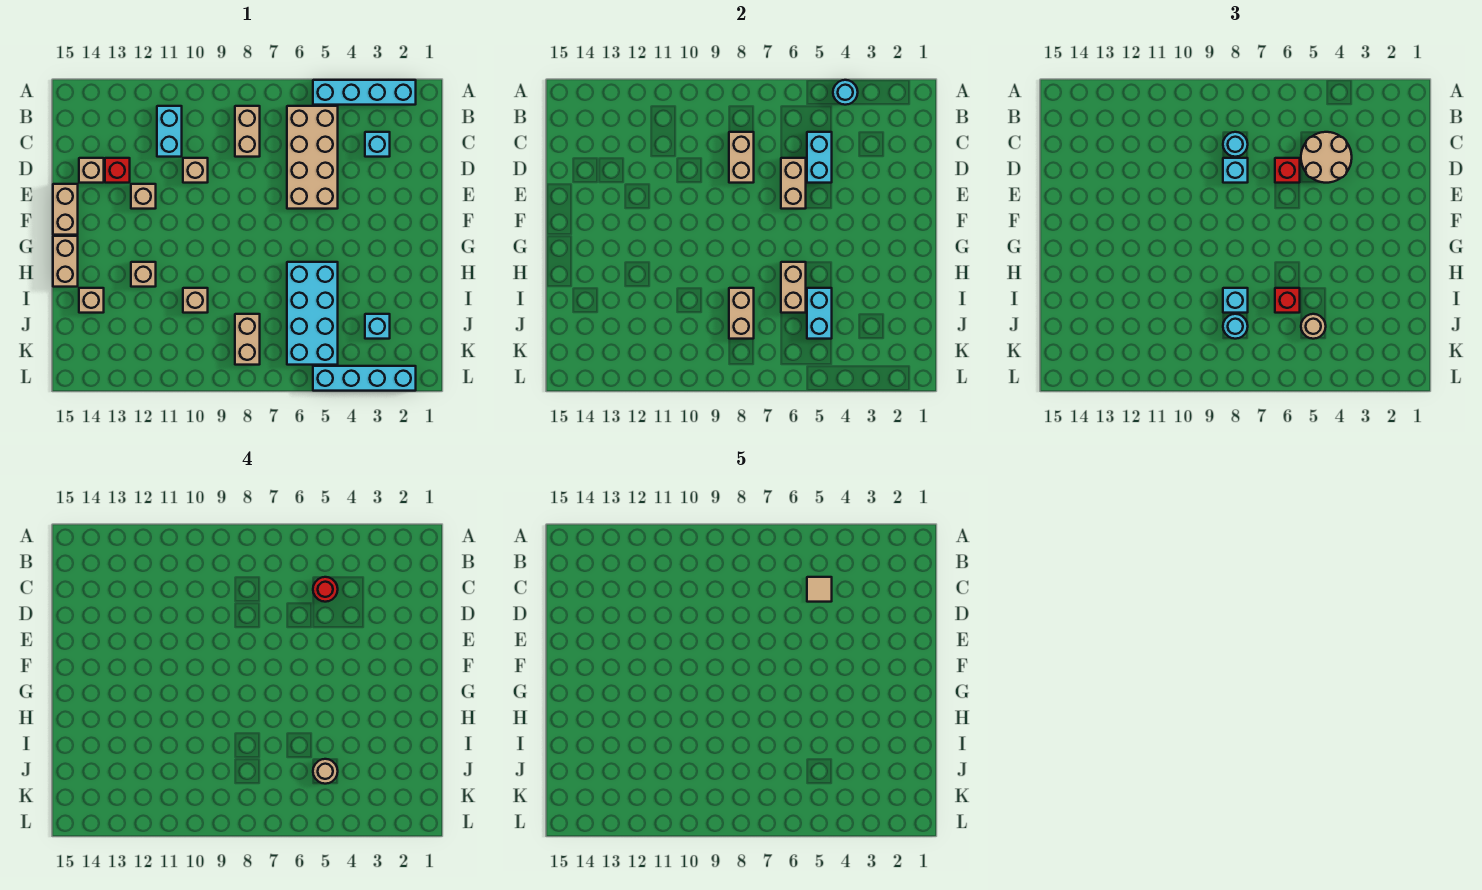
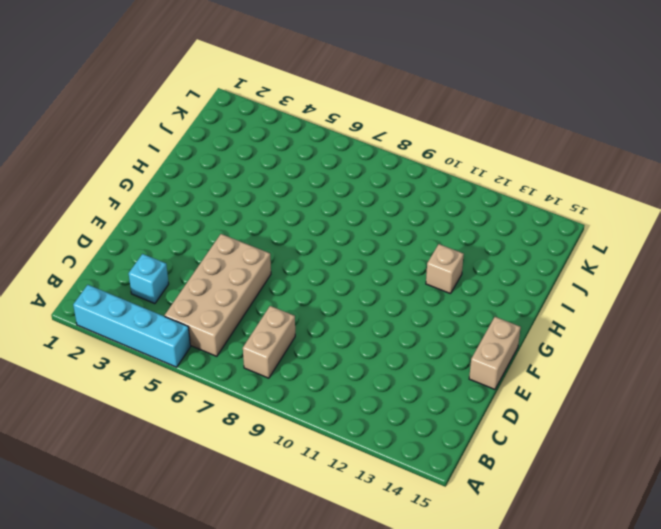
none -> cyan 1x2 brick [157,106,182,157]
none -> tan 1x1 brick [183,158,208,183]
none -> red 1x1 brick [105,158,130,183]
none -> tan 1x1 brick [79,158,104,183]

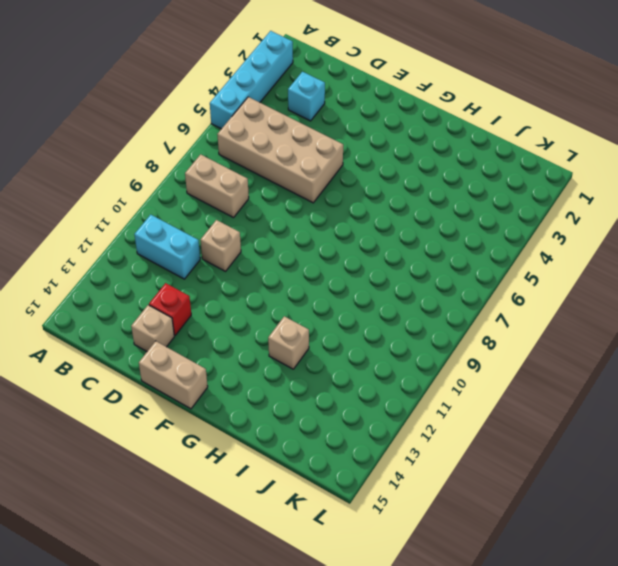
none -> tan 1x1 brick [131,184,156,209]
none -> tan 1x2 brick [53,236,78,287]
none -> cyan 2x4 brick [287,262,338,365]
none -> tan 1x1 brick [183,288,208,313]

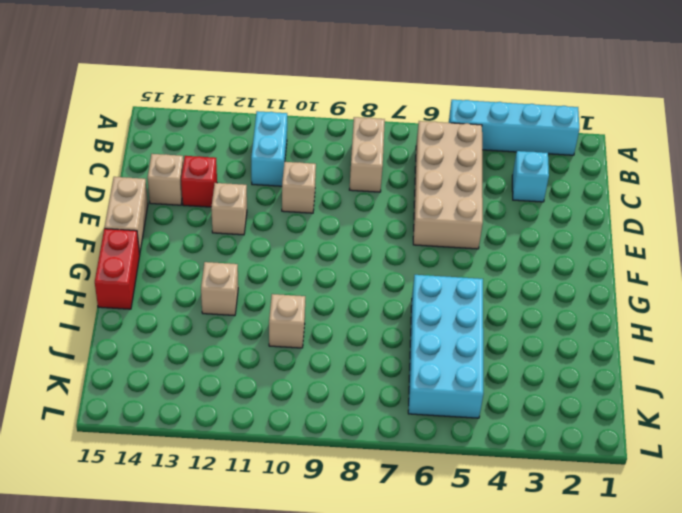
red 1x2 brick [95,229,140,309] -> tan 1x2 brick [53,236,78,287]
none -> tan 1x1 brick [79,288,104,313]
none -> cyan 1x1 brick [365,314,390,339]
none -> tan 1x2 brick [235,314,260,365]
none -> cyan 1x4 brick [313,366,416,391]

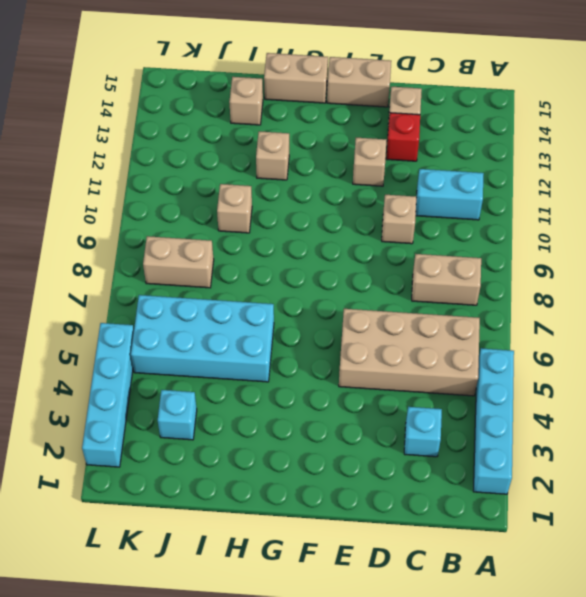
none -> cyan 1x1 round brick [833,80,858,105]
none -> cyan 1x2 brick [807,132,832,183]
none -> tan 1x2 brick [729,132,754,183]
none -> tan 1x2 brick [781,158,806,209]

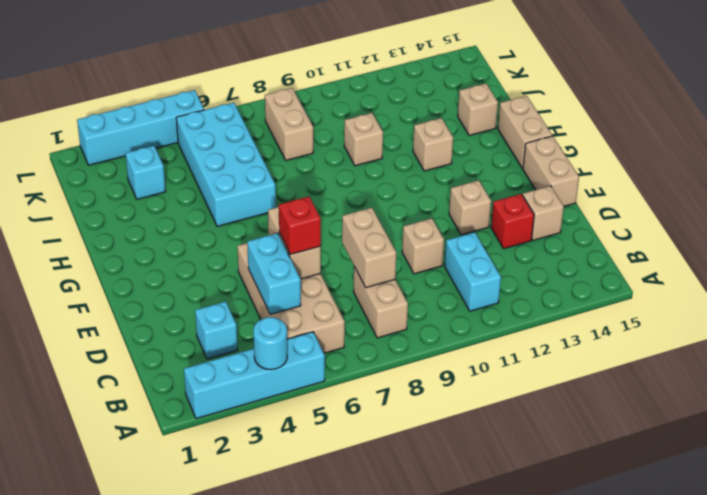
none -> tan 1x2 brick [781,262,806,313]
none -> cyan 1x2 brick [807,288,832,339]
none -> tan 1x2 brick [729,288,754,339]
none -> tan 2x2 round brick [1301,132,1352,183]

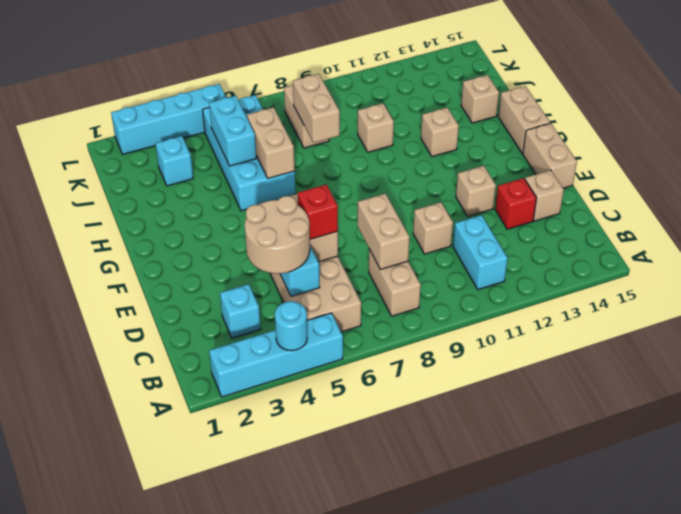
none -> cyan 1x1 round brick [1223,132,1248,157]
none -> cyan 1x1 brick [1223,158,1248,183]
none -> red 1x1 brick [1275,288,1300,313]
none -> cyan 1x1 brick [1223,288,1248,313]

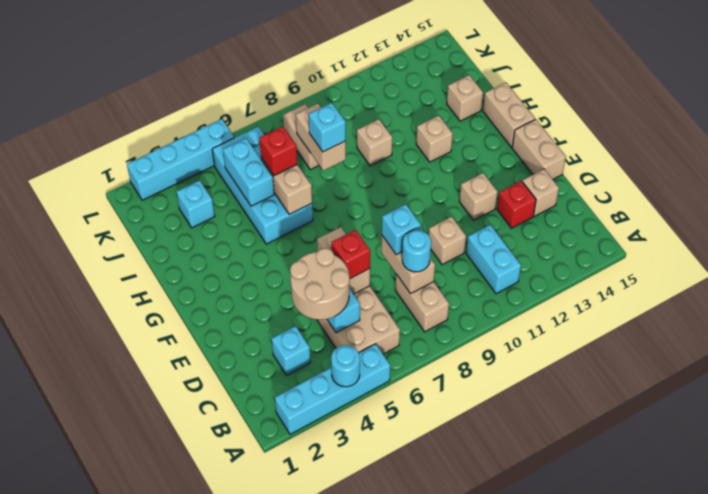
none -> tan 1x1 round brick [1301,314,1326,339]
none -> cyan 1x1 round brick [1223,314,1248,339]
none -> red 1x1 round brick [313,577,338,602]
none -> tan 1x1 round brick [313,759,338,784]

